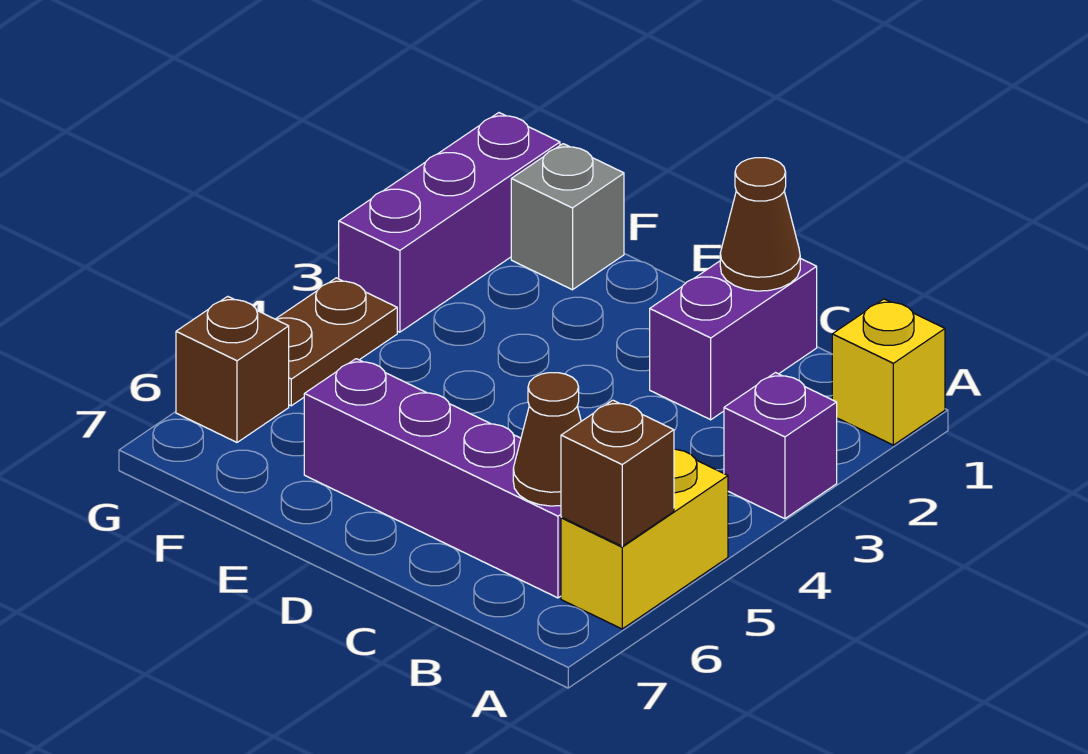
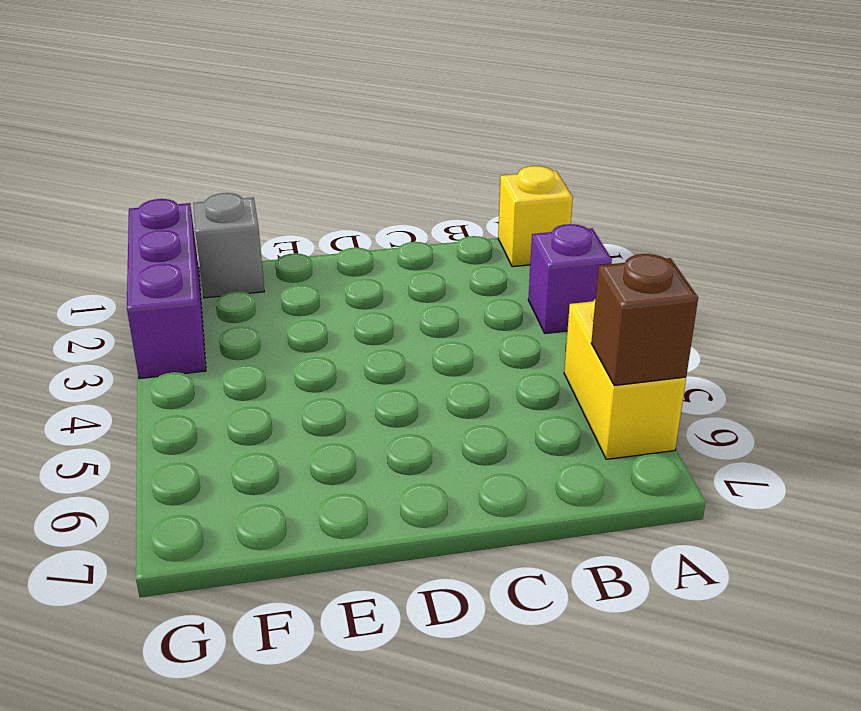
none -> purple 1x4 brick [304,359,562,598]
none -> purple 1x2 brick [650,258,817,420]
none -> brown 1x2 plate [276,278,397,406]

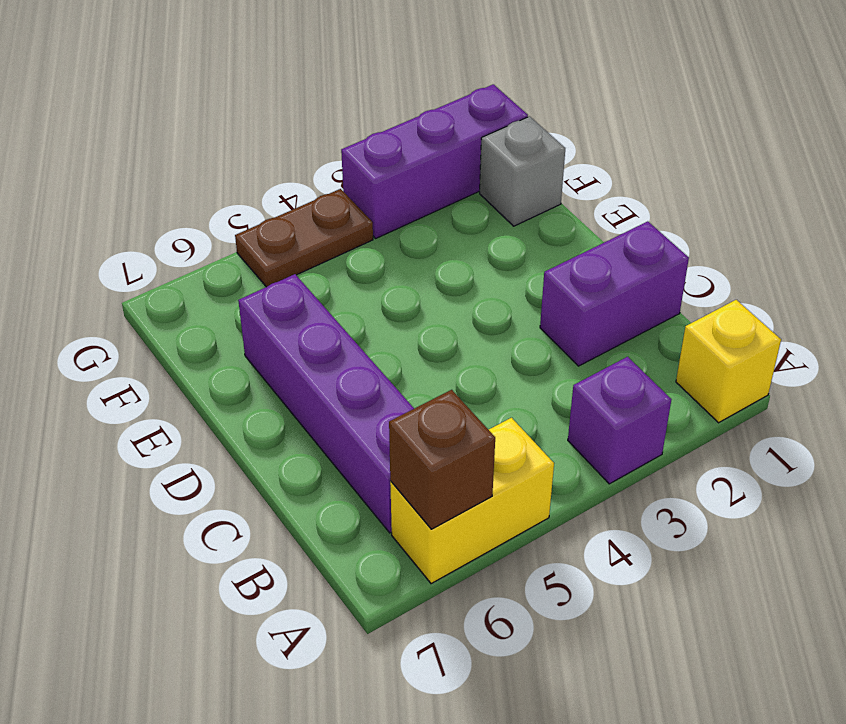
none -> brown 1x1 brick [176,296,289,442]
none -> brown 1x1 cone [513,373,581,506]
none -> brown 1x1 cone [720,158,800,291]

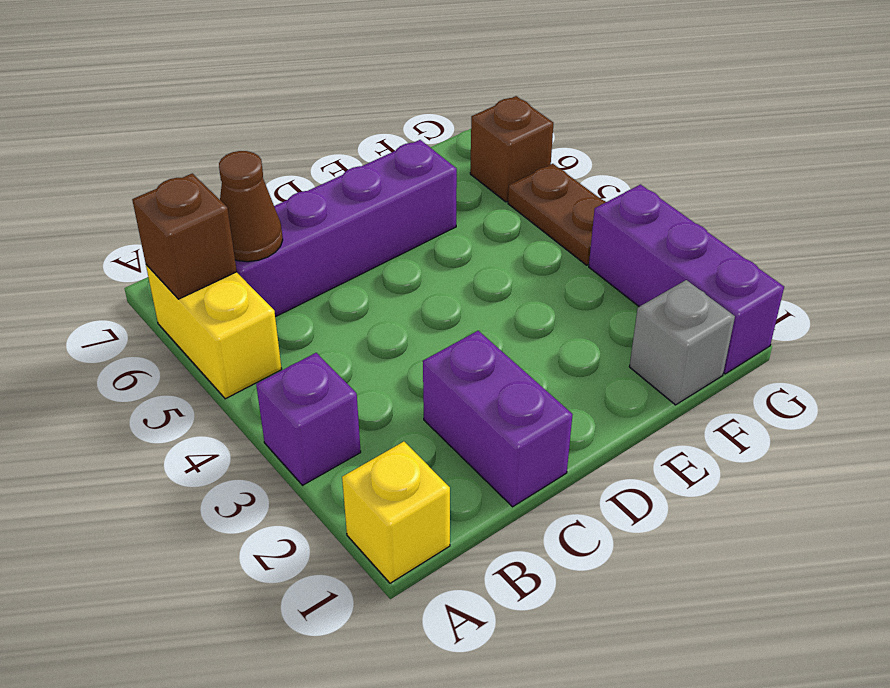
none -> brown 1x1 cone [720,158,800,291]

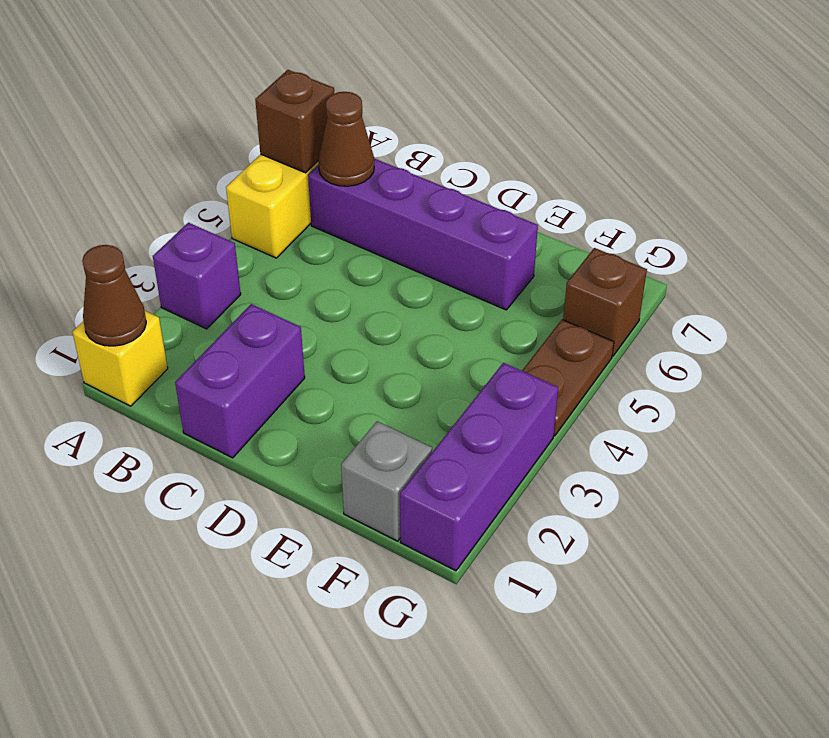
brown 1x1 cone [82,245,146,346] -> brown 1x1 cone moved to [720,158,800,291]

